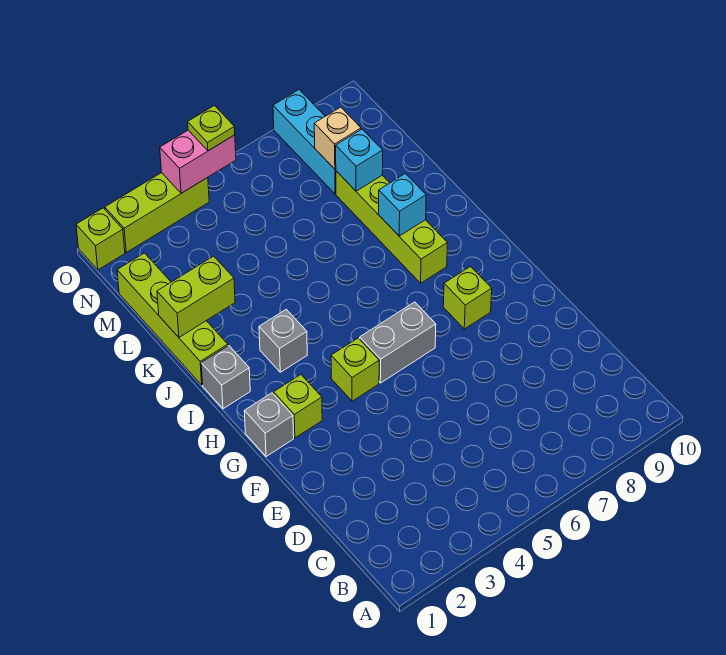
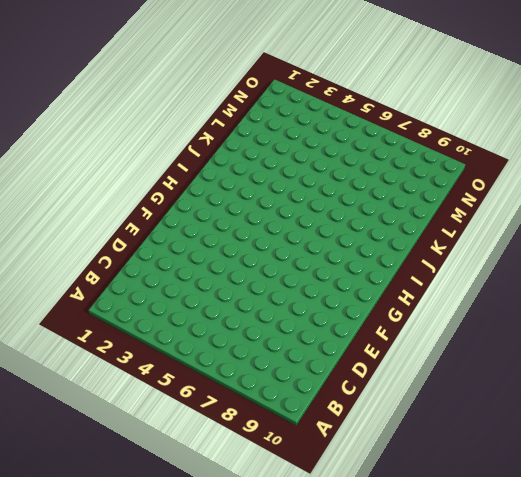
none -> grey 1x1 brick [244,393,294,457]
none -> lime 1x1 brick [274,375,322,438]
none -> lime 1x1 brick [331,338,379,401]

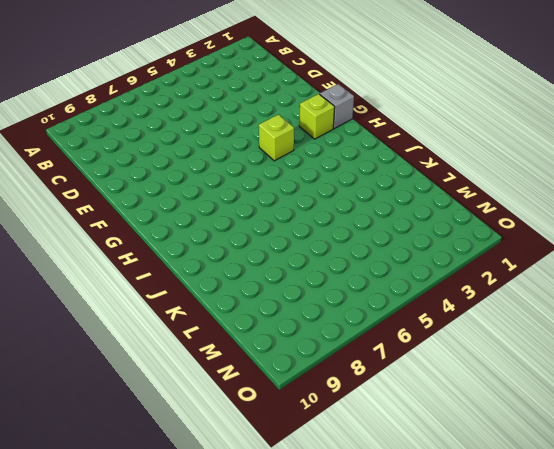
none -> grey 1x2 brick [360,302,436,383]
none -> lime 1x1 brick [443,267,492,329]
none -> grey 1x1 brick [201,346,250,409]

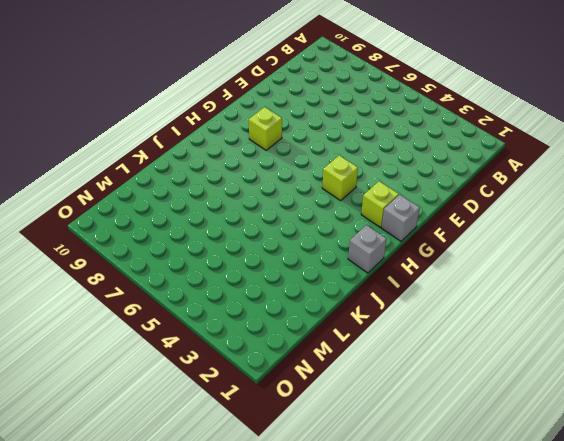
none -> grey 1x2 brick [360,302,436,383]
none -> grey 1x1 brick [259,309,307,372]
none -> lime 1x4 brick [336,171,447,283]

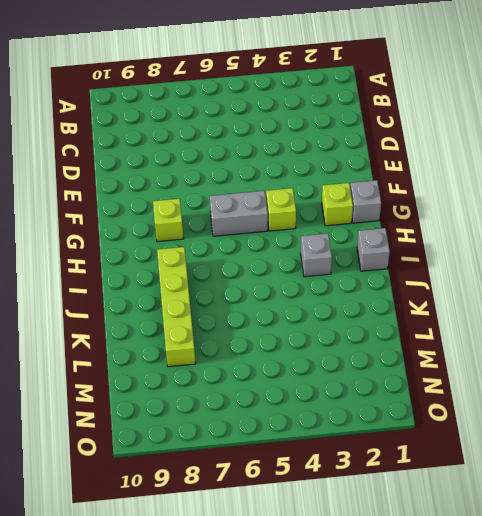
none -> lime 1x4 brick [117,253,228,385]
none -> cyan 1x3 brick [273,90,336,194]
none -> lime 1x1 brick [76,208,125,270]

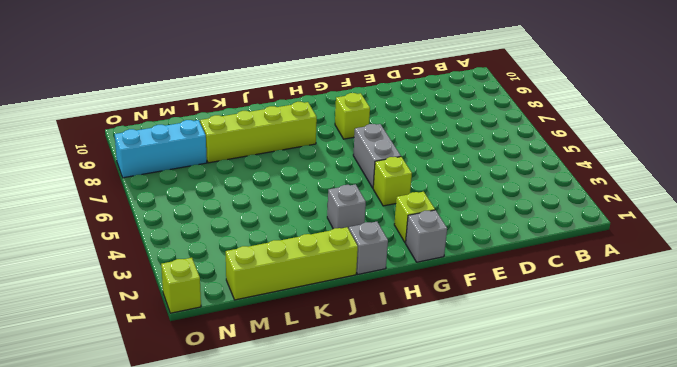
none -> lime 1x3 brick [105,173,209,252]
none -> cyan 1x1 brick [379,173,426,236]
none -> lime 1x2 brick [157,256,235,337]

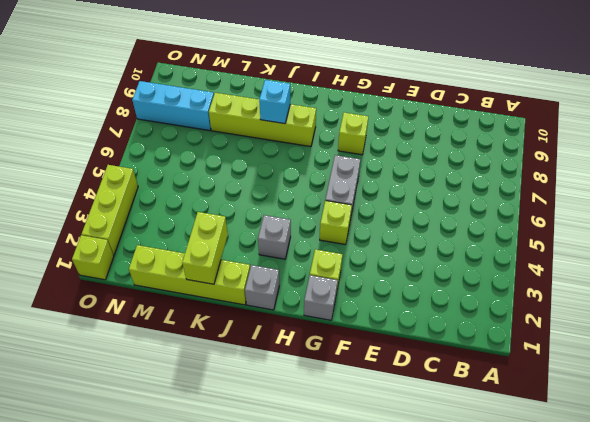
none -> cyan 1x1 brick [336,129,383,191]
none -> tan 1x1 brick [314,107,361,169]
none -> pink 1x2 brick [160,130,236,193]

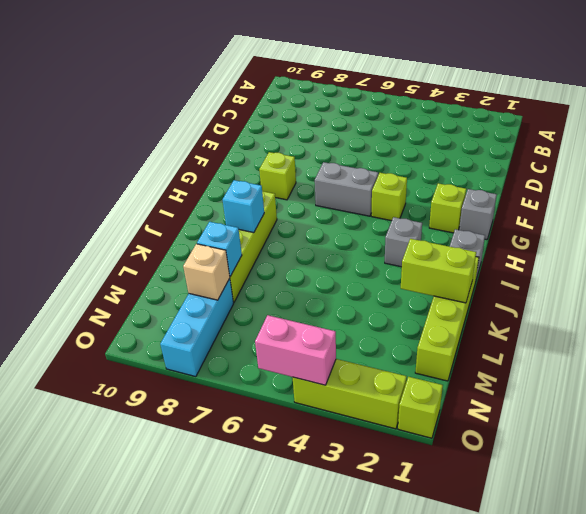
none -> lime 1x1 plate [188,106,235,151]

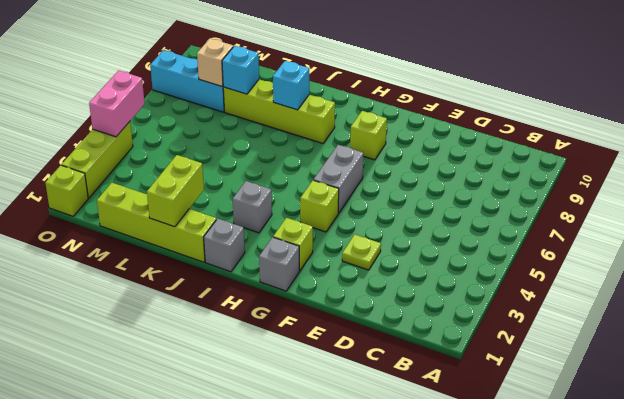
lime 1x1 plate [342,234,381,270] -> lime 1x1 plate moved to [188,106,235,151]

